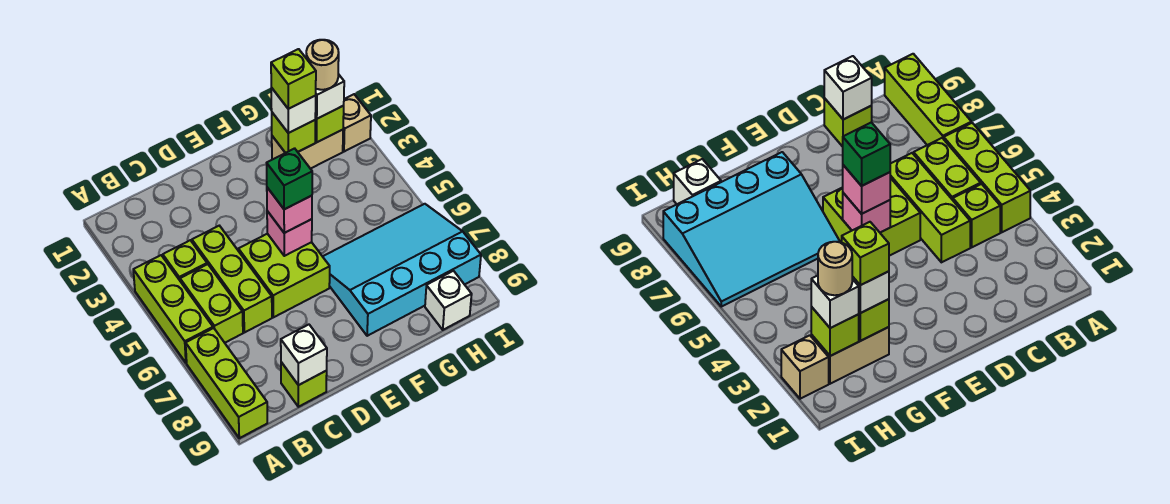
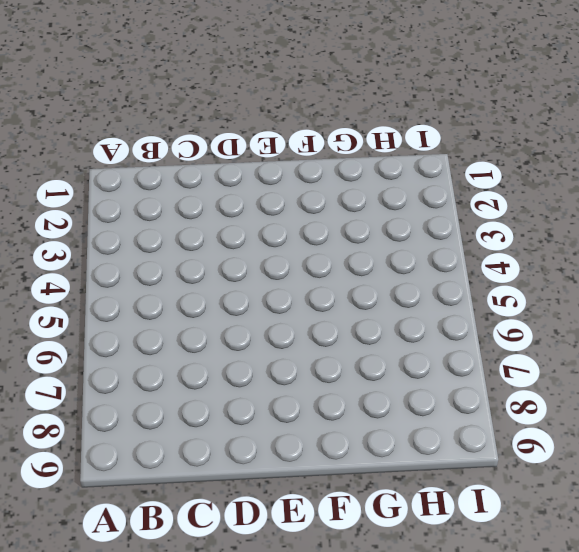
none -> lime 1x3 brick [133,255,213,363]
none -> lime 1x3 brick [186,328,267,438]
none -> lime 1x1 brick [163,240,207,280]

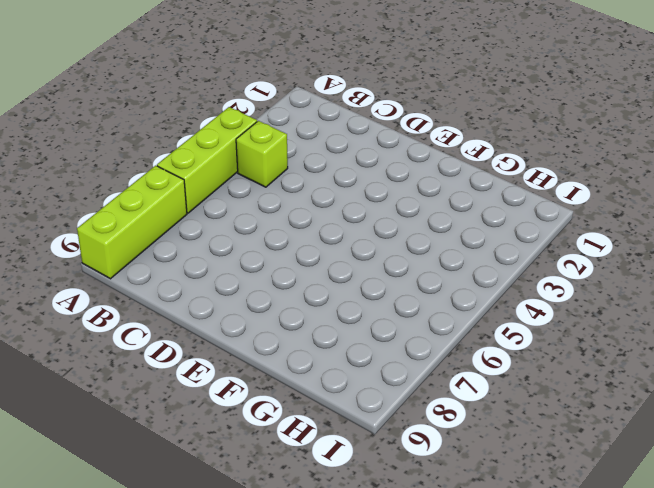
none -> lime 1x2 brick [180,264,243,343]
none -> lime 1x3 brick [192,226,272,333]
none -> lime 1x1 brick [281,362,327,407]

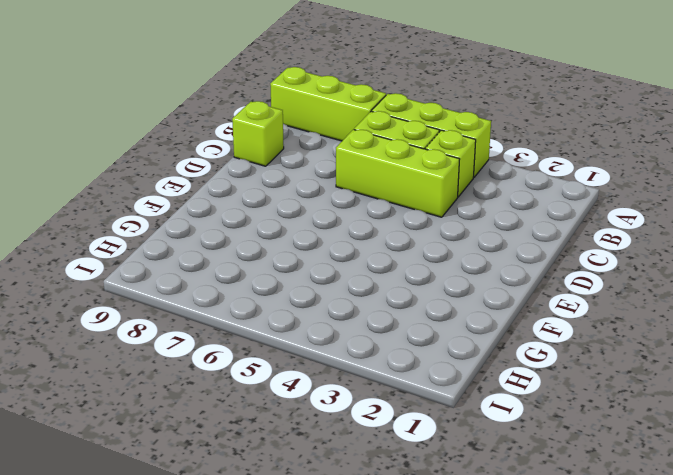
none -> lime 2x2 brick [238,234,330,317]
none -> cyan 3x4 slope [323,204,481,336]
none -> tan 1x2 brick [272,130,343,169]

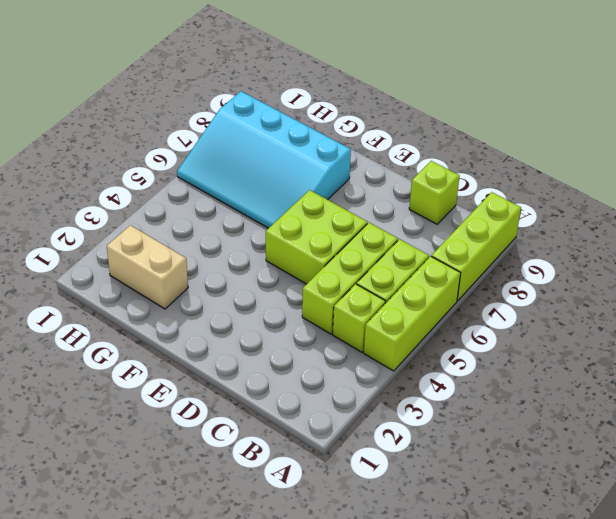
none -> white 1x1 brick [425,271,472,330]
none -> tan 1x1 brick [343,94,371,152]
none -> white 1x1 brick [281,325,327,385]

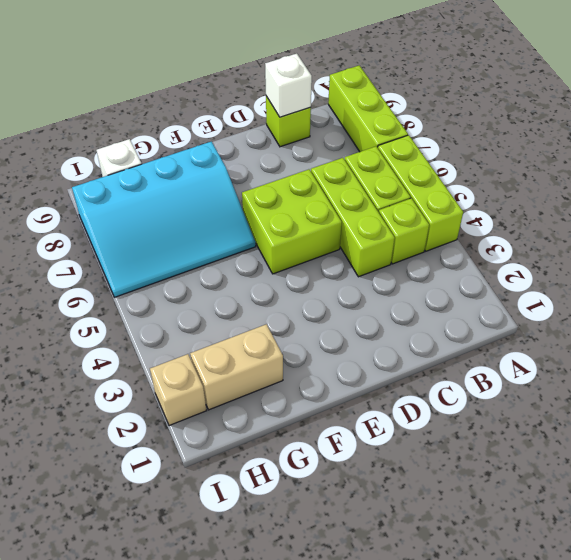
none -> pink 1x1 brick [267,211,312,256]
none -> lime 1x1 brick [272,113,315,153]
none -> lime 1x1 brick [315,106,344,142]

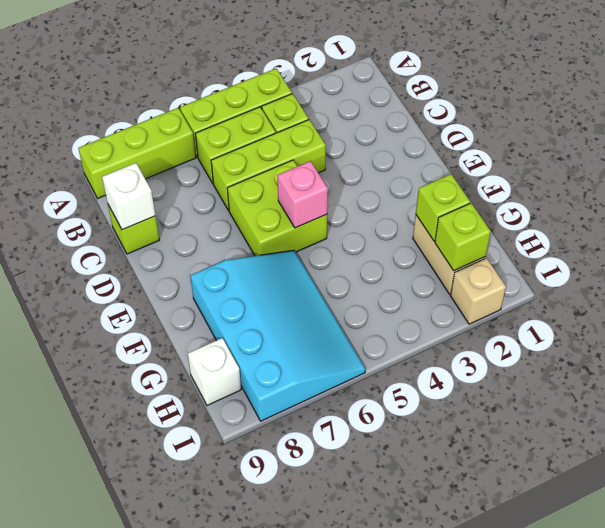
none -> pink 1x1 brick [267,188,312,233]
none -> white 1x1 brick [271,88,316,133]
none -> white 1x1 brick [315,74,344,119]

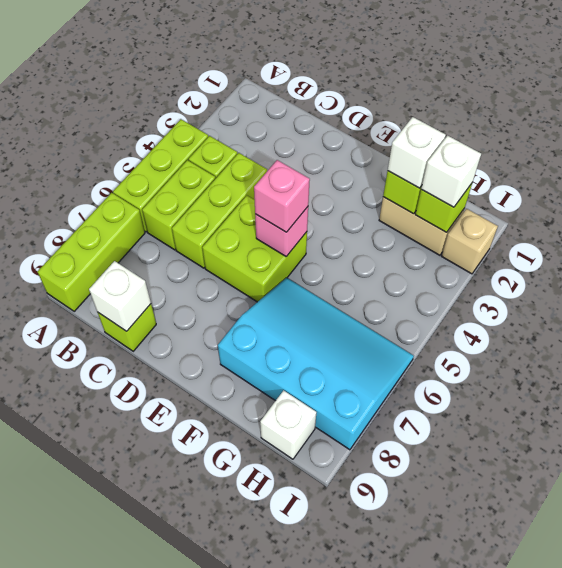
none -> green 1x1 brick [267,148,312,209]
none -> lime 1x1 brick [271,49,316,109]
none -> tan 1x1 round brick [306,40,339,90]

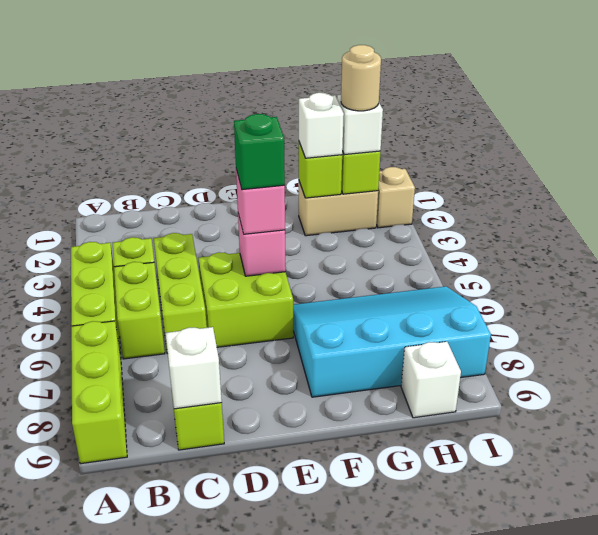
none -> lime 1x1 brick [271,49,316,109]

